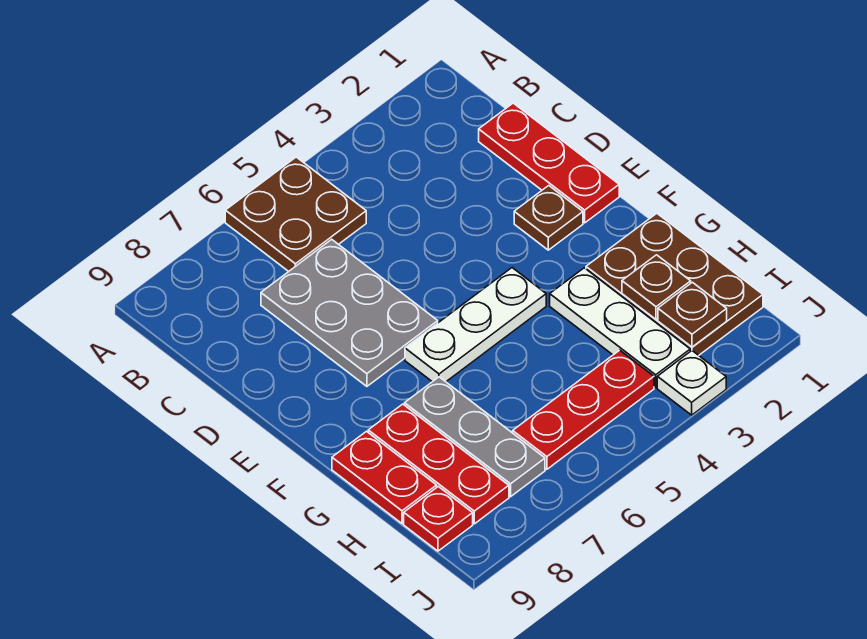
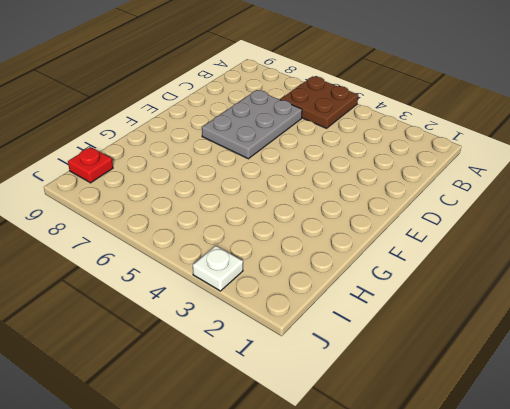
none -> red 1x3 plate [479,103,619,223]
none -> brown 1x1 plate [514,186,583,250]
none -> white 1x3 plate [405,268,546,382]

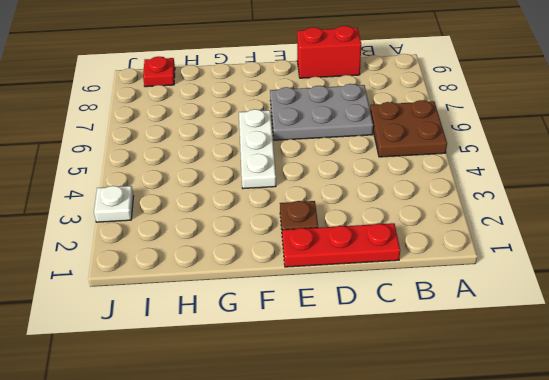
red 1x2 brick [297,26,361,78] -> none
none -> brown 2x3 plate [586,213,763,355]
none -> white 1x3 plate [550,268,690,387]
none -> grey 1x3 plate [405,377,545,497]

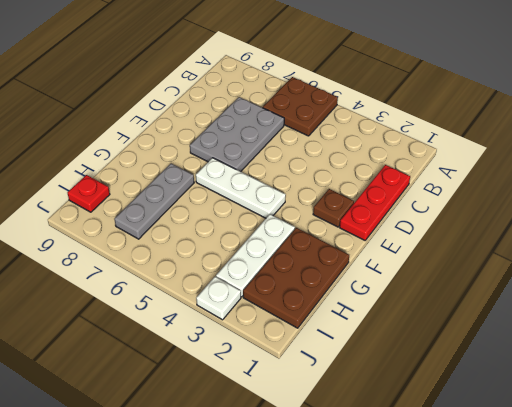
none -> red 1x3 plate [368,404,509,524]
none -> red 1x2 plate [332,431,437,524]
none -> red 1x3 plate [513,350,654,469]

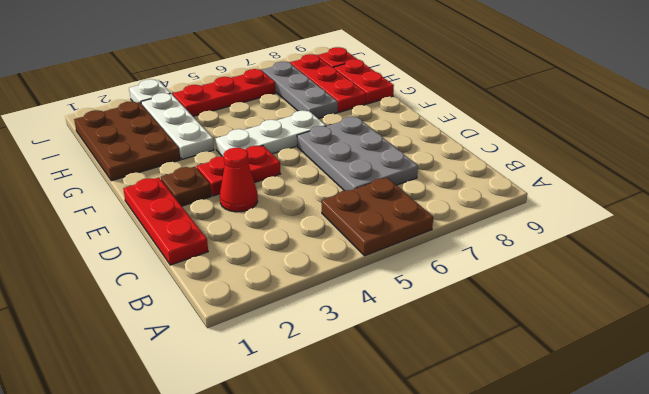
red 1x1 cone [220,148,258,212] -> none
red 1x2 plate [197,146,280,196] -> none
none -> brown 1x1 plate [622,255,691,319]
none -> brown 1x1 plate [658,282,727,347]

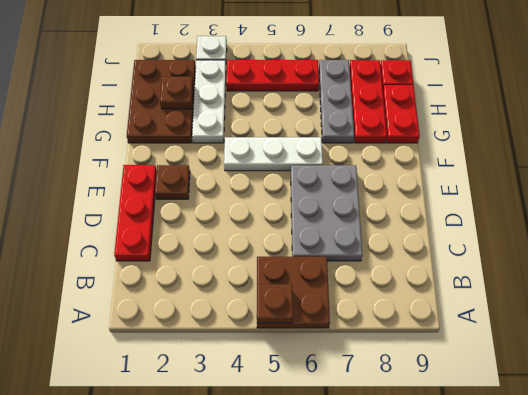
brown 1x1 plate [257,284,293,323] -> brown 1x1 plate moved to [658,282,727,347]

